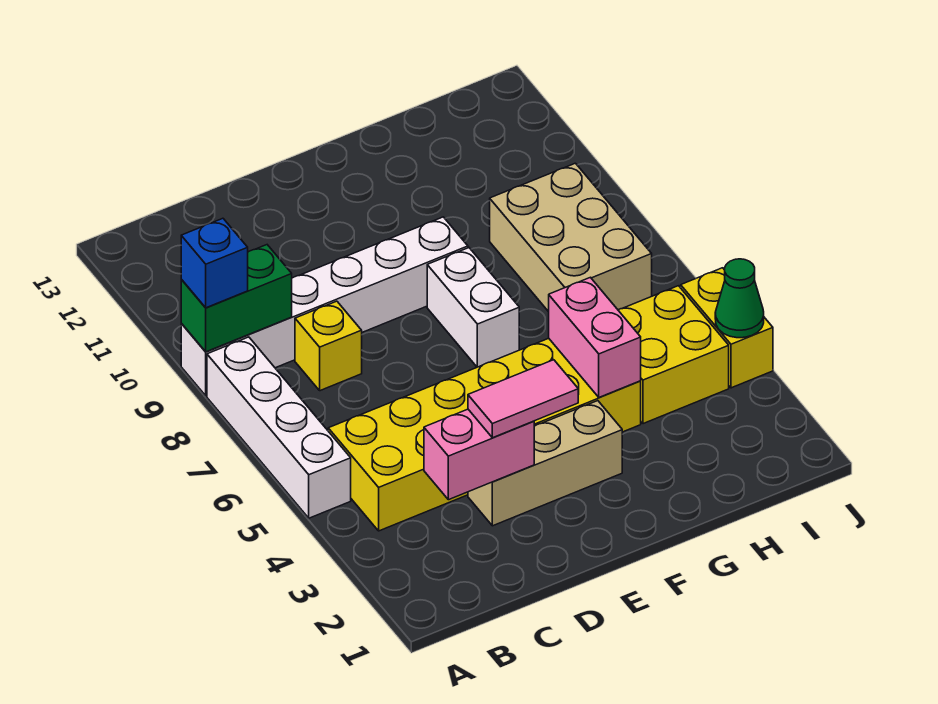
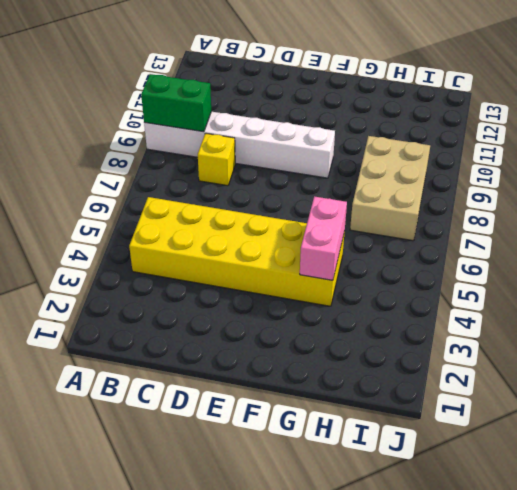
none -> white 1x4 brick [207,337,351,518]
none -> tan 1x3 brick [468,401,622,526]
none -> white 1x2 brick [427,248,519,367]

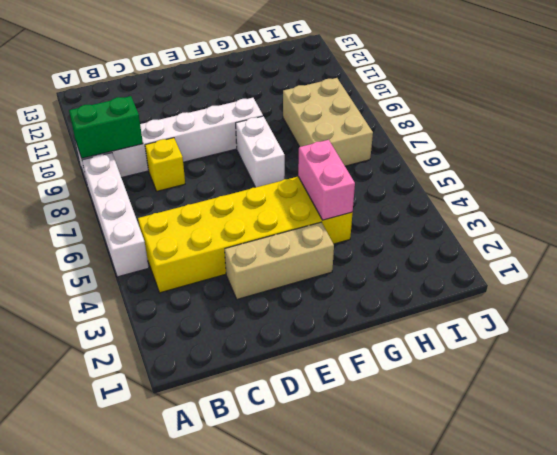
none -> yellow 2x2 brick [618,286,729,424]
none -> yellow 1x2 brick [680,268,773,388]
none -> pink 1x2 brick [424,409,534,500]

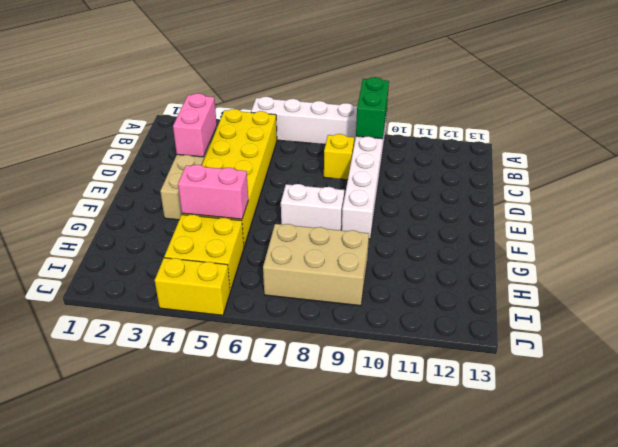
none -> green 1x1 cone [715,259,764,338]
none -> blue 1x1 brick [181,218,248,308]
none -> pink 1x2 tile [468,360,578,438]

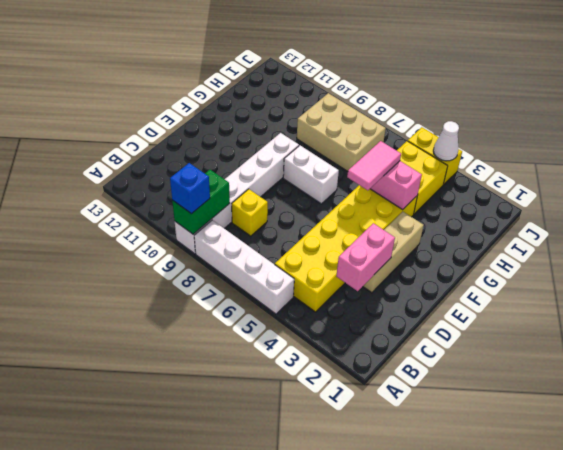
pink 1x2 tile [347,141,401,190] -> pink 1x2 tile moved to [468,360,578,438]
white 1x1 cone [433,121,459,161] -> green 1x1 cone [715,259,764,338]

